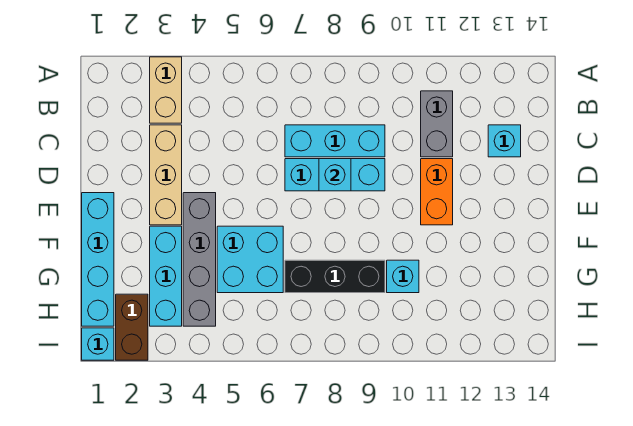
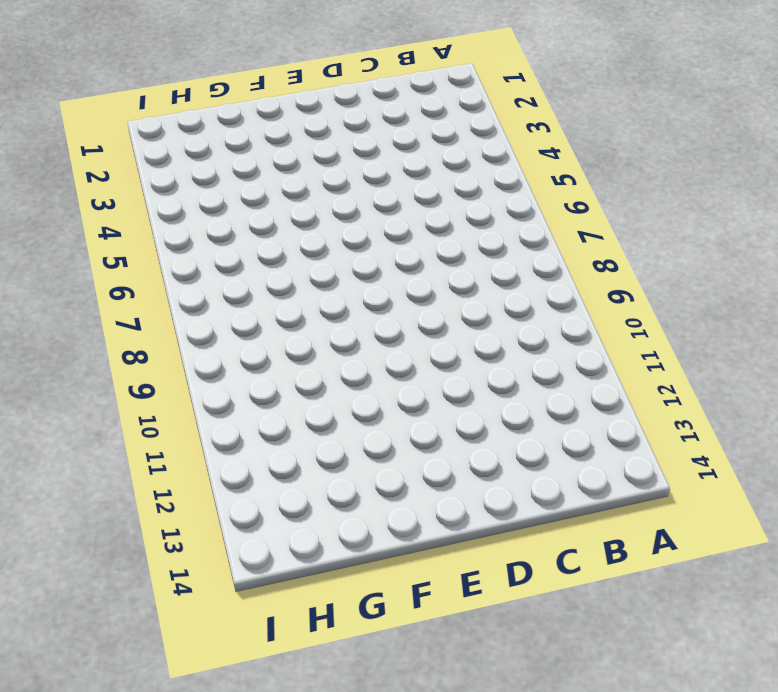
none -> tan 1x2 brick [150,57,182,123]
none -> grey 1x2 brick [421,91,453,157]
none -> tan 1x3 brick [150,125,182,225]

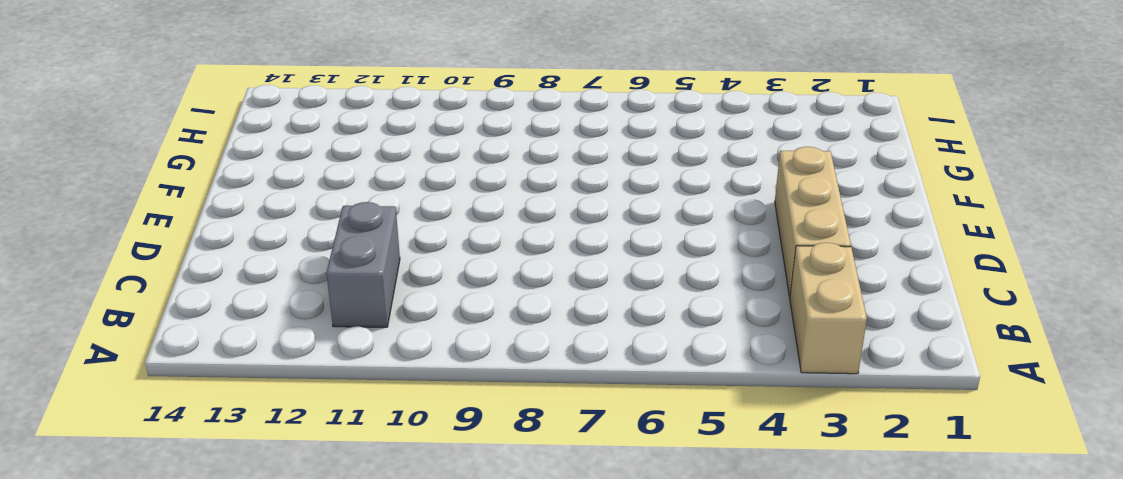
none -> cyan 1x3 brick [285,125,385,157]
none -> cyan 1x1 brick [488,125,521,157]
none -> cyan 1x3 brick [285,159,385,191]

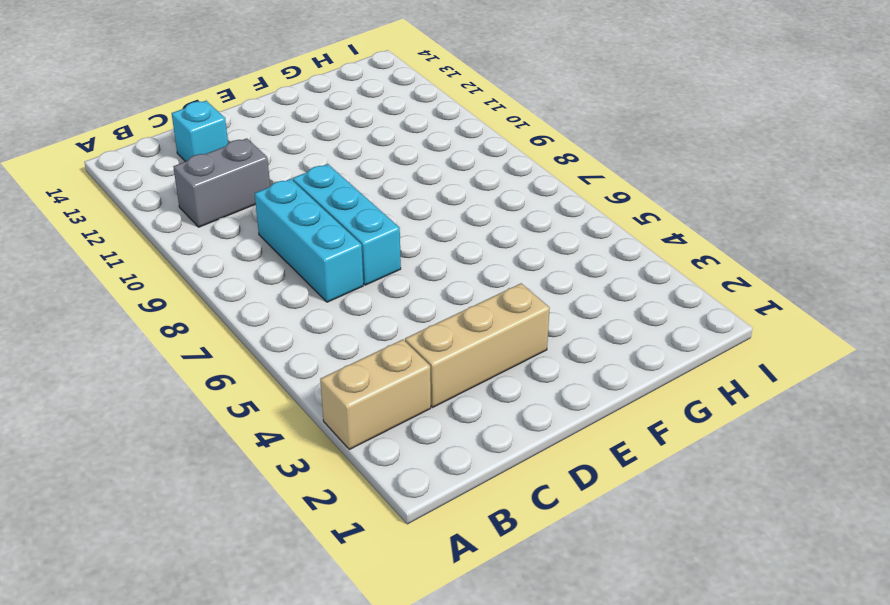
none -> orange 1x2 brick [421,159,453,225]
none -> cyan 1x4 brick [82,193,114,326]
none -> grey 1x4 brick [183,193,216,326]

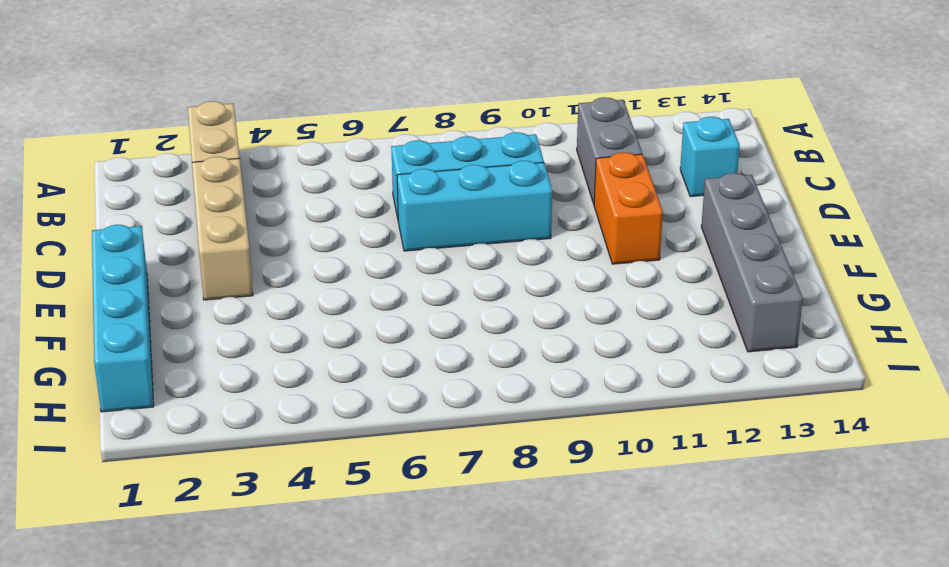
grey 1x4 brick [701,173,803,352] -> grey 1x4 brick moved to [183,193,216,326]
none -> cyan 1x3 brick [150,226,182,326]
none -> cyan 2x2 brick [217,226,283,293]
none -> black 1x3 brick [285,260,385,293]

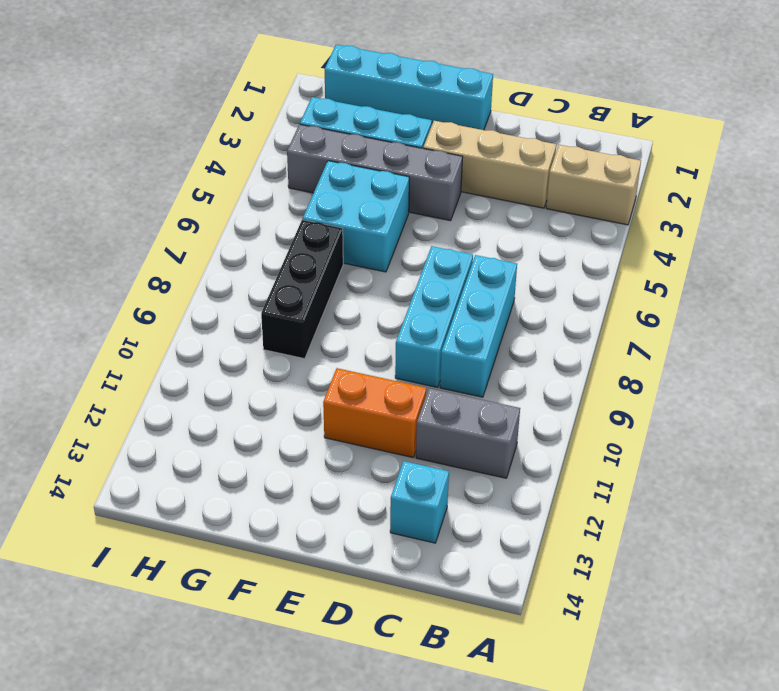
none -> cyan 1x1 brick [387,260,419,293]
none -> brown 1x2 brick [116,294,148,360]
none -> cyan 1x1 brick [82,328,114,360]

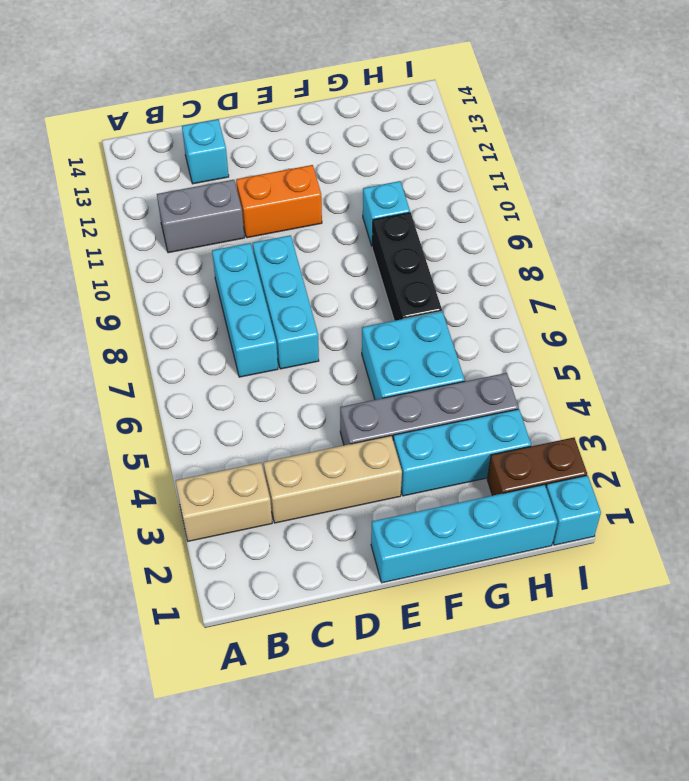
none -> cyan 1x1 brick [319,159,351,191]

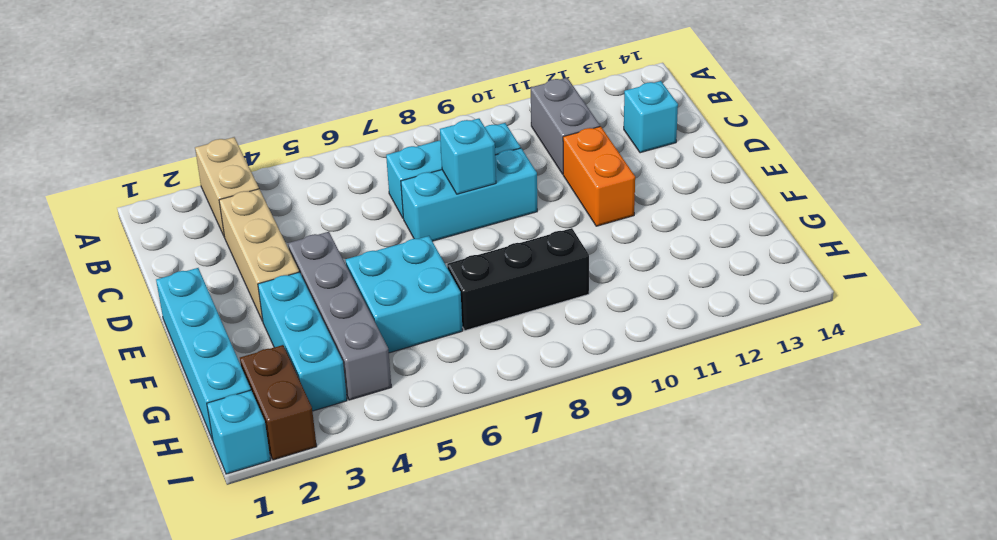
none -> cyan 1x1 brick [387,260,419,293]

